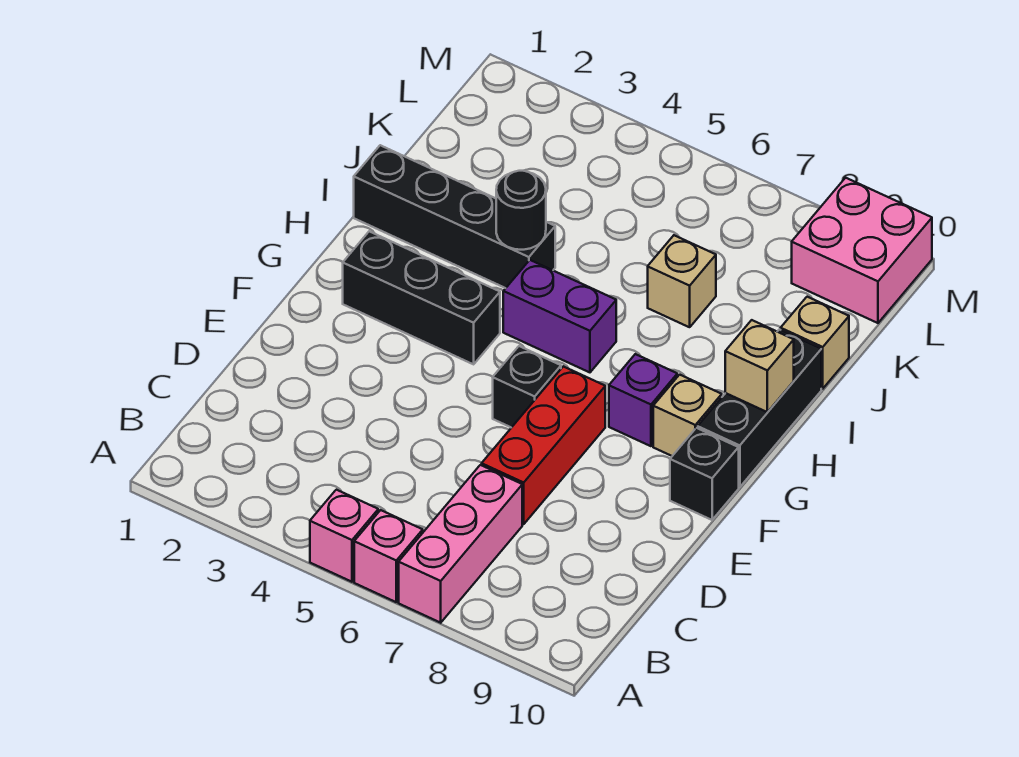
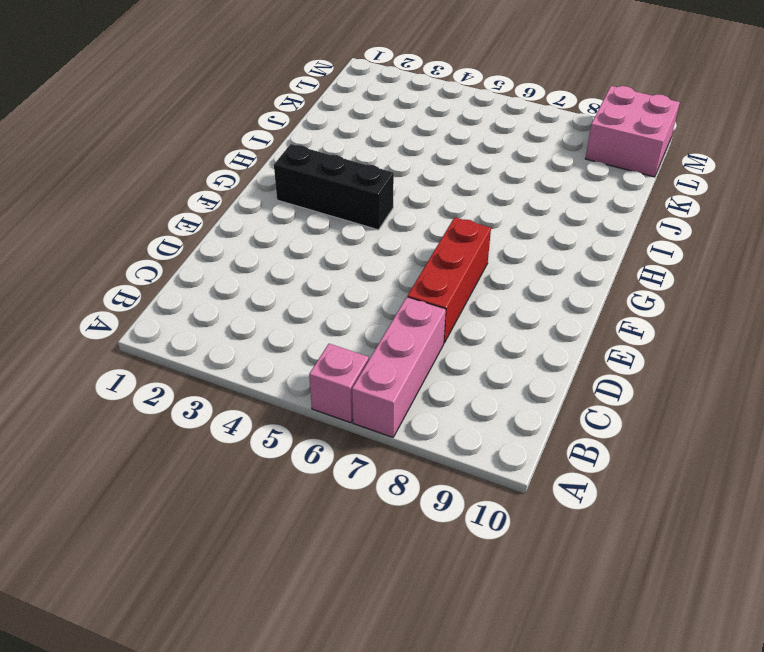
none -> pink 1x1 brick [310,490,378,582]
none -> black 1x1 brick [493,346,561,428]
none -> black 1x1 brick [670,428,739,520]

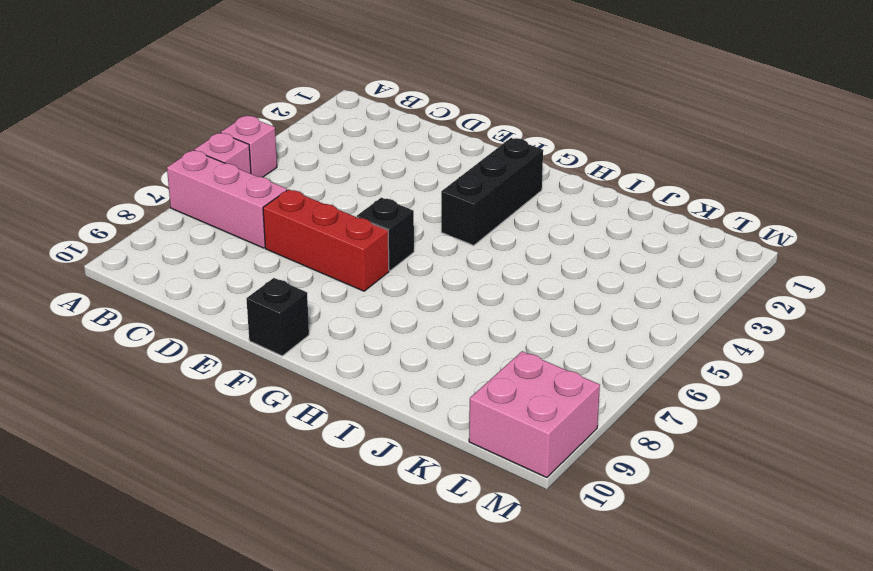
none -> purple 1x1 brick [609,354,677,446]
none -> tan 1x1 brick [653,375,722,456]
none -> black 1x3 brick [698,329,821,487]

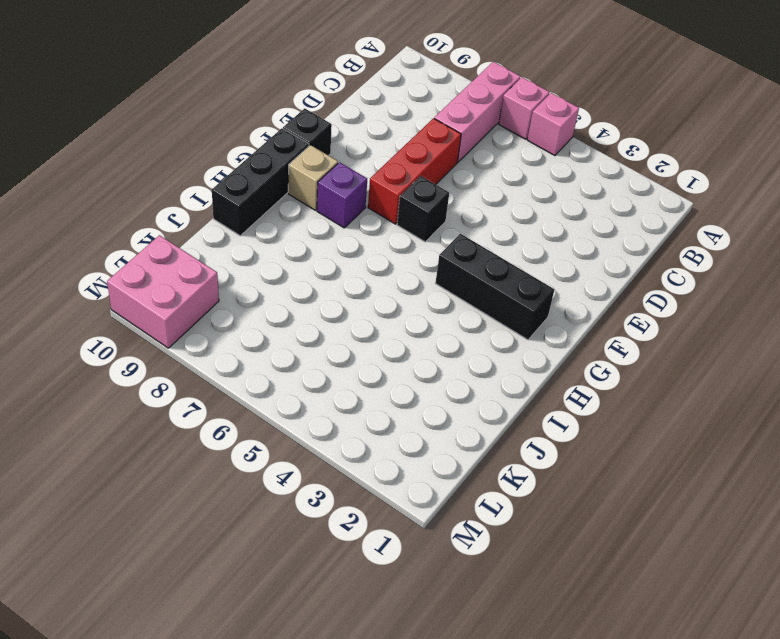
none -> purple 1x2 brick [503,260,616,372]
none -> black 1x4 brick [354,145,555,288]
none -> tan 1x1 brick [648,235,716,327]

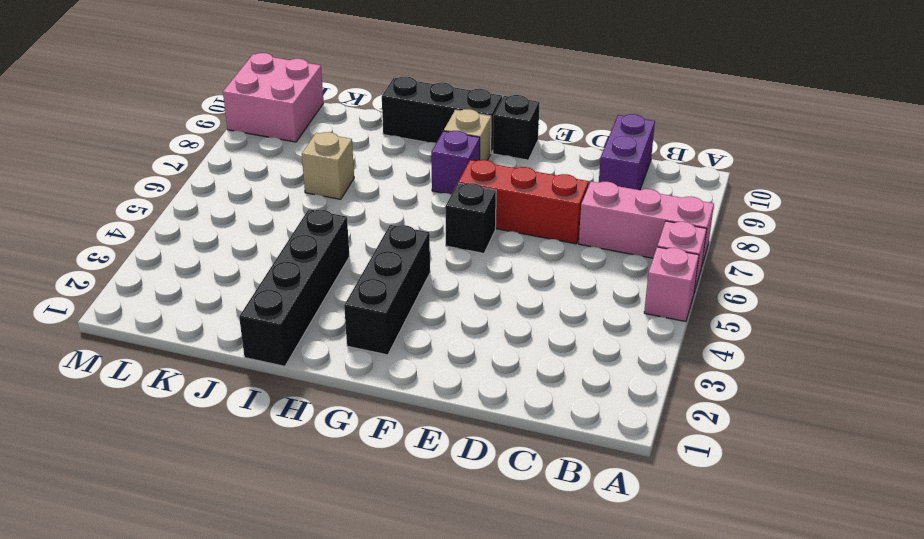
purple 1x2 brick [599,114,655,190] -> purple 1x2 brick moved to [503,260,616,372]
none -> tan 1x1 brick [781,297,849,389]
none -> tan 1x1 brick [725,320,794,412]
none -> black 1x1 round brick [496,171,546,250]

